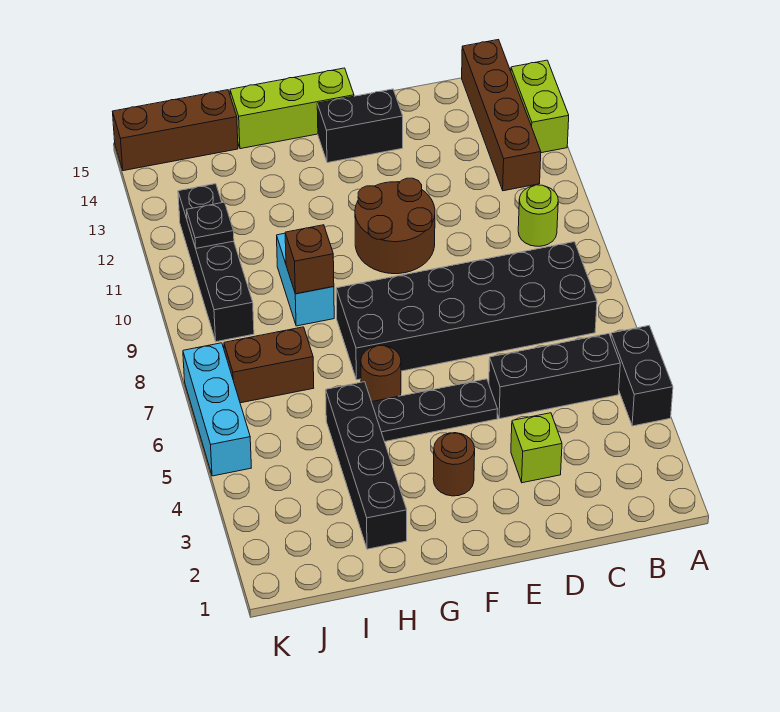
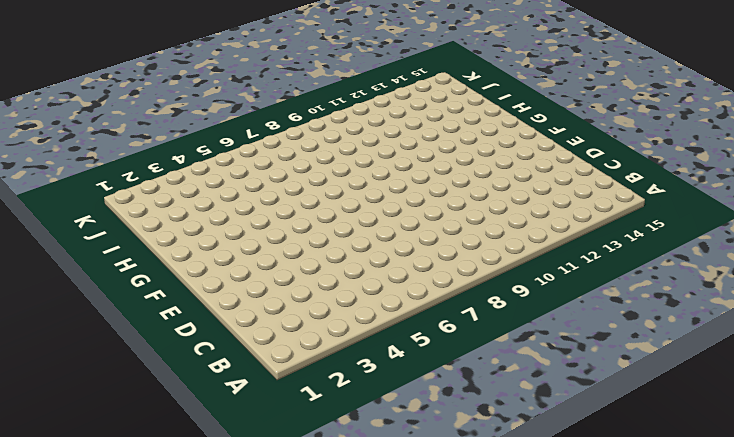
none -> black 1x2 brick [611,326,673,426]
none -> lime 1x2 brick [511,60,569,153]
none -> black 1x3 brick [489,334,620,419]

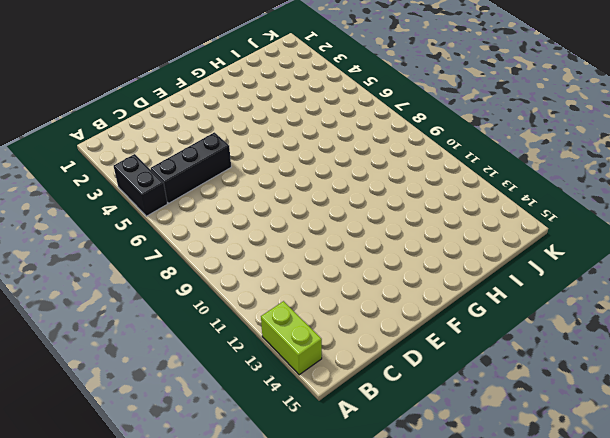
none -> black 2x6 brick [336,242,597,380]
none -> lime 1x1 round brick [518,185,558,246]
none -> brown 1x4 brick [462,40,541,191]

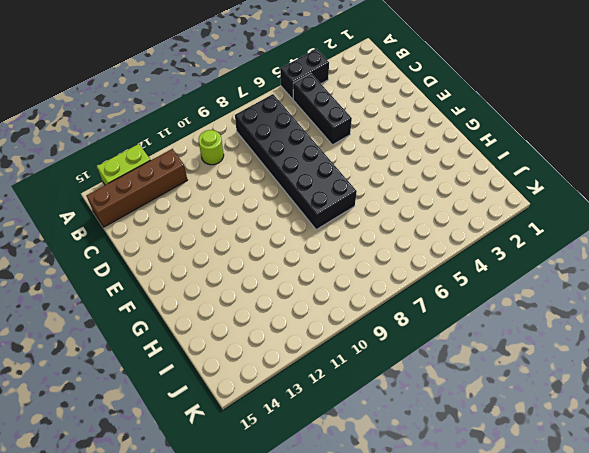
none -> lime 1x1 brick [511,413,562,483]
none -> black 1x3 plate [372,379,498,442]
none -> brown 2x2 round brick [355,178,435,274]

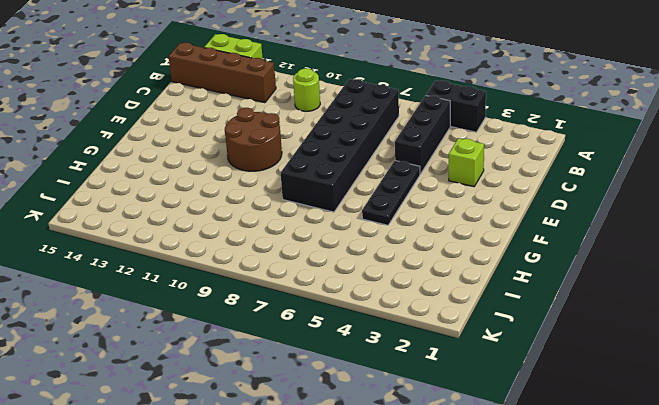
none -> black 1x2 brick [317,89,403,163]
none -> brown 1x1 round brick [433,433,475,496]
none -> lime 1x3 brick [230,68,354,149]

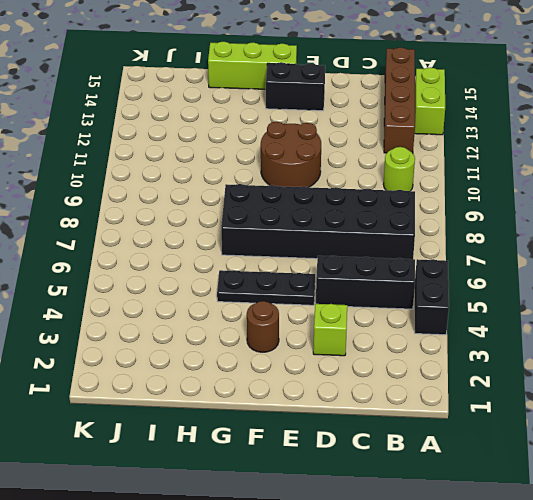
none -> brown 1x1 round brick [361,346,401,402]
none -> black 1x4 brick [326,382,407,549]
none -> cyan 1x2 brick [277,233,334,326]

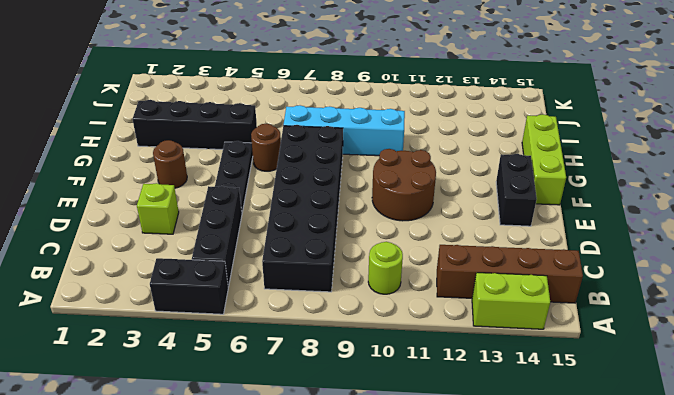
cyan 1x4 brick [284,105,405,156] -> cyan 1x2 brick [277,233,334,326]
none -> brown 1x2 brick [224,327,314,403]
none -> brown 1x3 brick [112,90,238,171]
none -> black 1x4 brick [178,184,254,342]

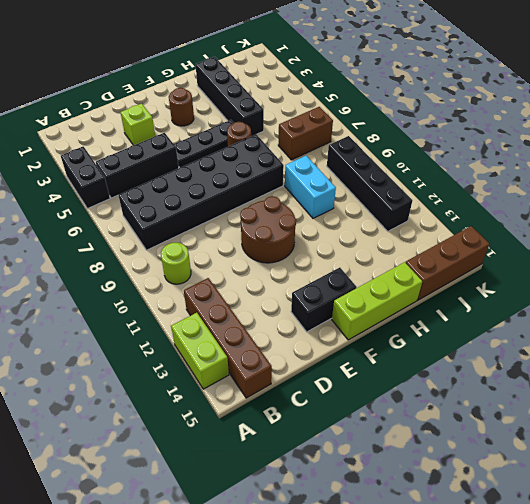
none -> cyan 1x3 brick [183,343,251,476]
none -> brown 1x1 brick [285,225,334,294]
none -> black 1x1 plate [186,202,234,248]

